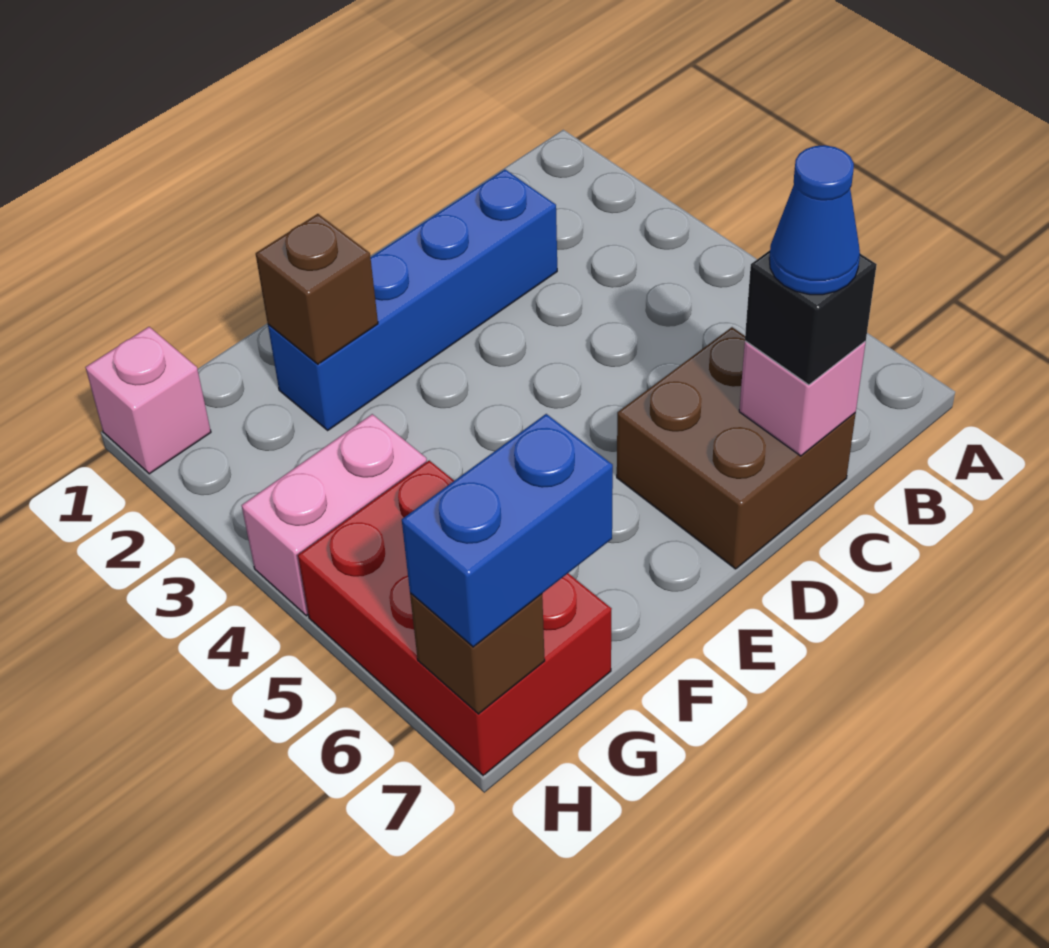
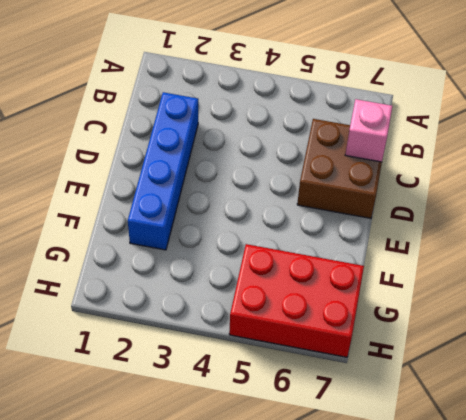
none -> pink 1x2 brick [242,414,427,616]
none -> pink 1x1 brick [85,327,211,474]

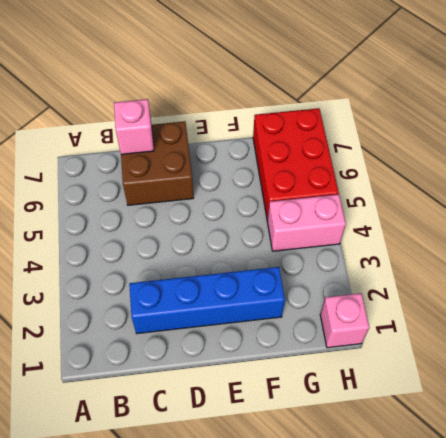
none -> brown 1x1 brick [256,214,378,364]
none -> brown 1x1 brick [410,593,545,714]

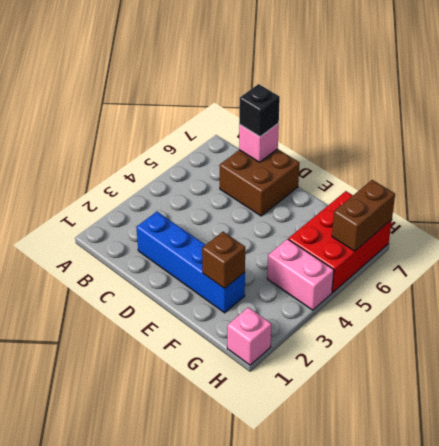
brown 1x2 brick [332,180,395,251] -> brown 1x1 brick [410,593,545,714]
none -> blue 1x2 brick [402,414,613,647]
none -> blue 1x1 cone [769,145,860,295]

